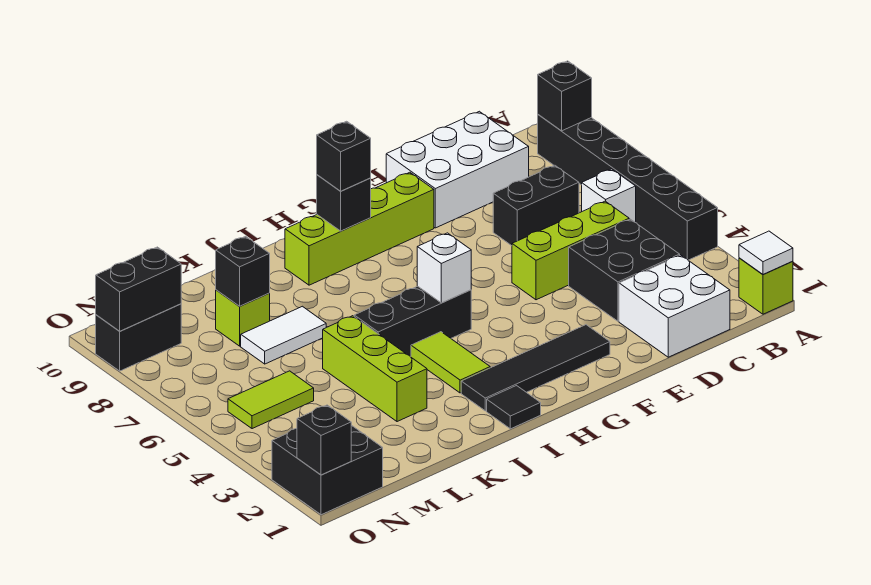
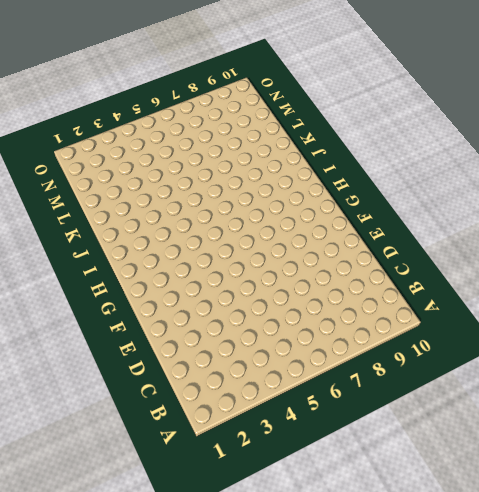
none -> lime 1x1 brick [739,258,793,314]
none -> black 1x6 brick [538,115,718,260]
none -> white 1x1 brick [582,169,636,222]

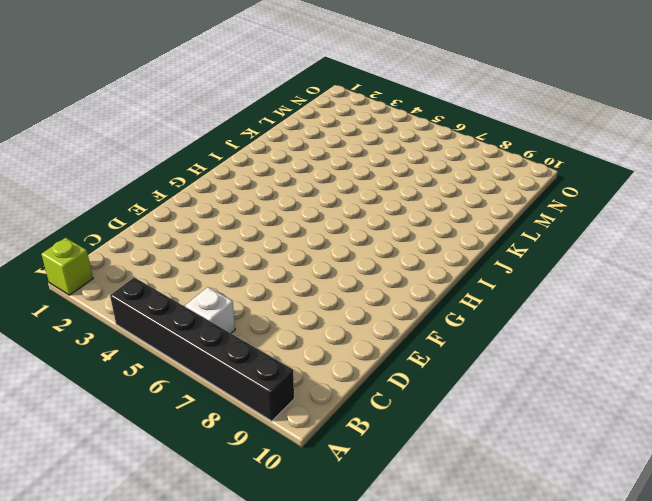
none -> white 2x2 brick [619,255,730,357]
none -> black 2x2 brick [569,219,680,321]
none -> lime 1x3 brick [512,201,629,300]

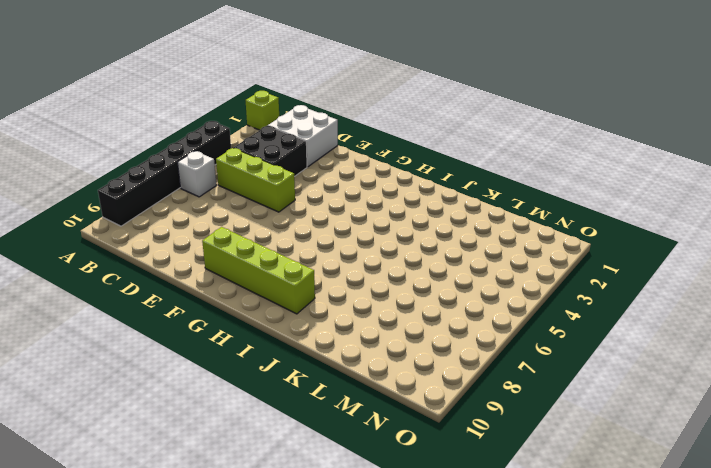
none -> black 1x2 brick [493,165,579,246]
none -> white 2x3 brick [386,111,529,228]
none -> black 1x4 tile [461,325,610,411]

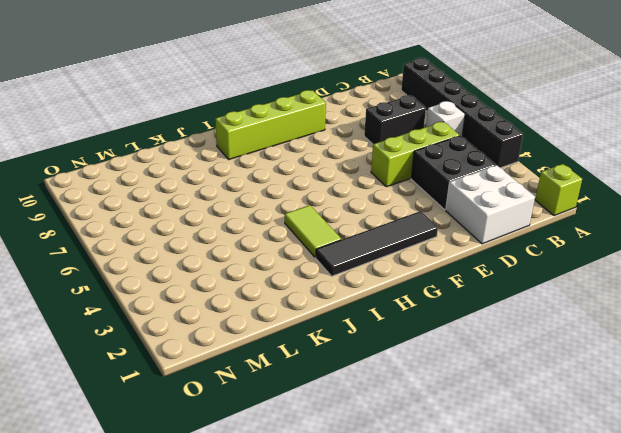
none -> white 2x3 brick [386,111,529,228]
none -> black 1x3 brick [354,286,471,357]
none -> black 1x1 tile [487,386,541,429]

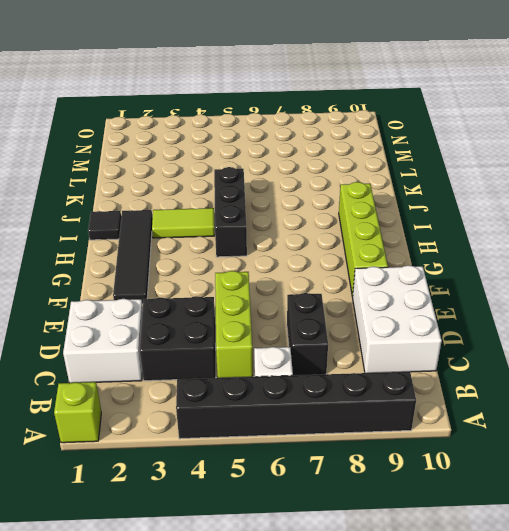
none -> lime 1x3 brick [323,316,427,422]
none -> white 1x2 tile [241,306,326,364]
none -> lime 1x1 brick [216,290,270,346]

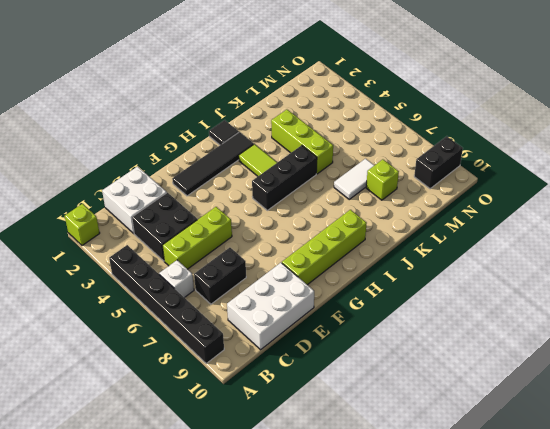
none -> lime 1x2 tile [228,371,314,429]
none -> black 2x2 brick [272,425,383,515]
none -> white 1x1 tile [739,231,793,275]

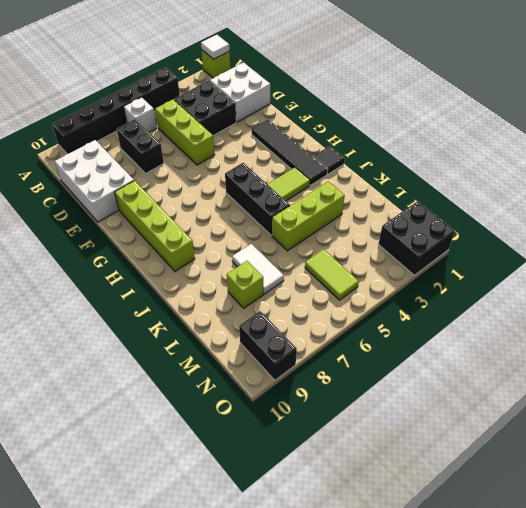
none -> black 1x1 brick [538,61,592,131]
none -> white 1x1 brick [417,233,471,303]
none -> black 1x1 brick [317,175,371,231]

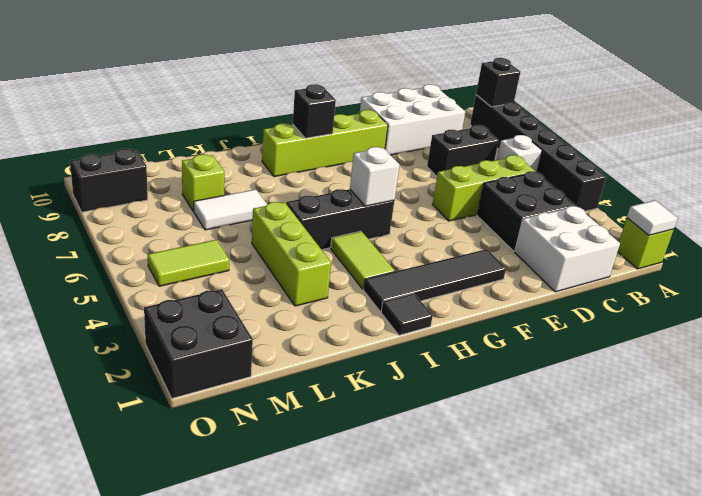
none -> black 1x1 brick [216,236,270,306]
none -> black 1x2 brick [96,247,181,331]
none -> black 1x1 brick [297,405,351,475]

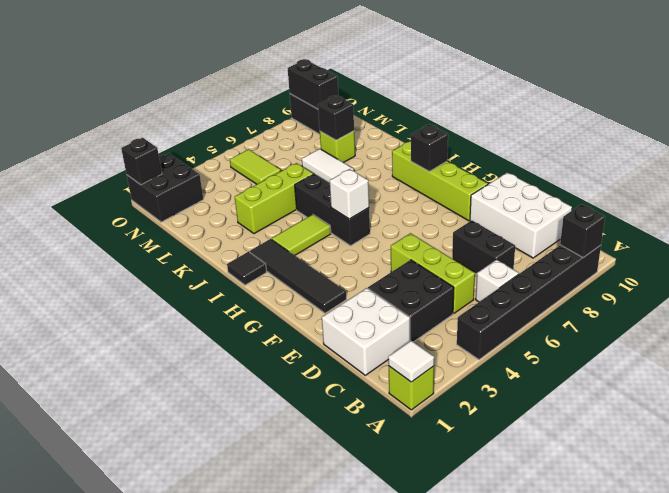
none -> black 1x1 brick [317,121,371,191]

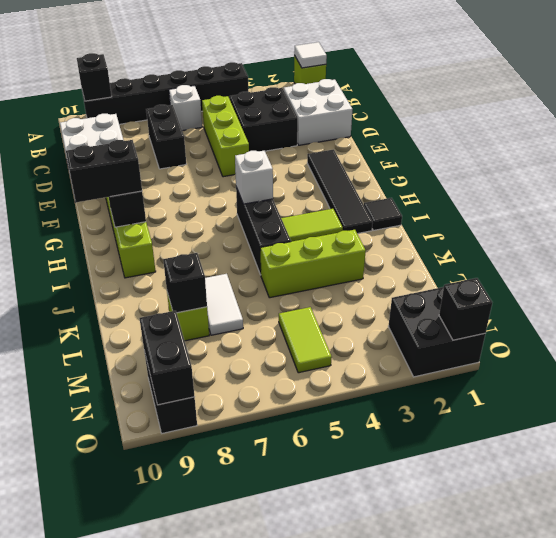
black 1x2 brick [66,140,142,202] -> black 1x1 brick [317,121,371,191]

